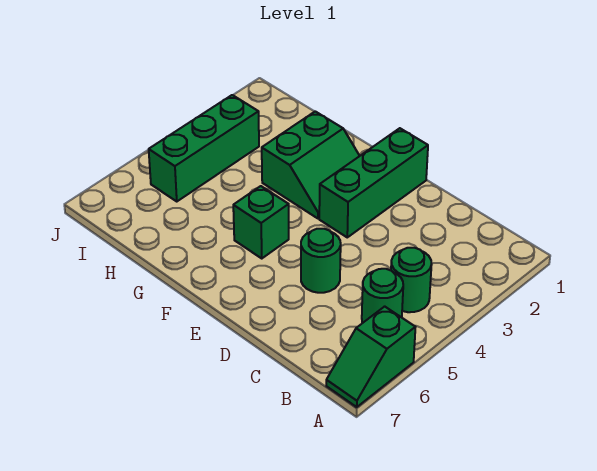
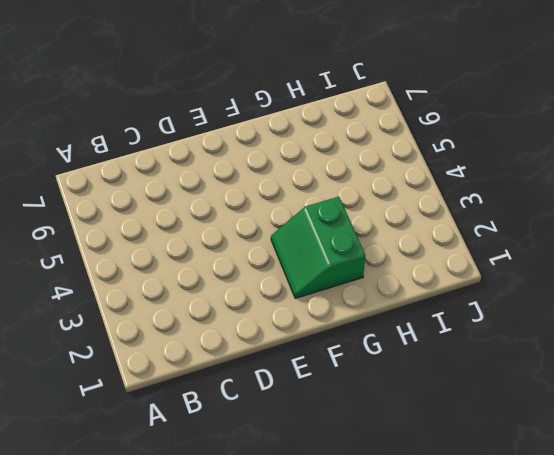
none -> green 1x2 slope [326,306,415,407]
none -> green 1x1 round brick [391,248,432,312]

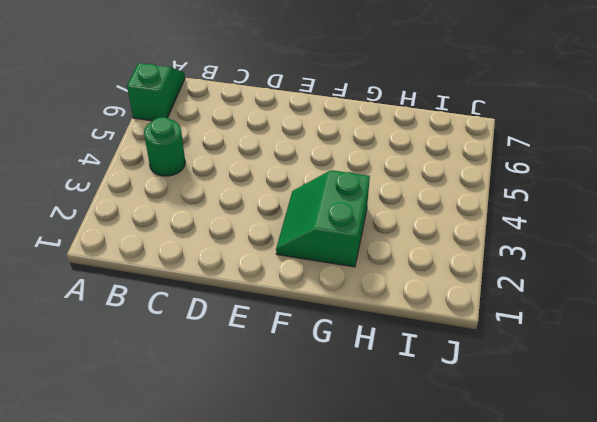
none -> green 1x1 round brick [362,269,403,323]
none -> green 1x1 round brick [301,229,341,293]

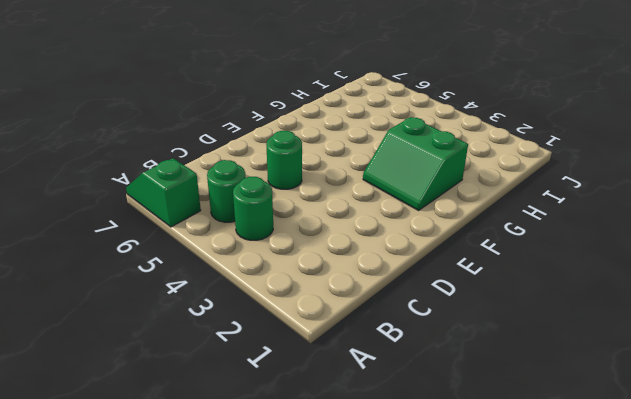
none -> green 1x3 brick [319,128,428,237]
none -> green 1x1 brick [233,186,289,258]

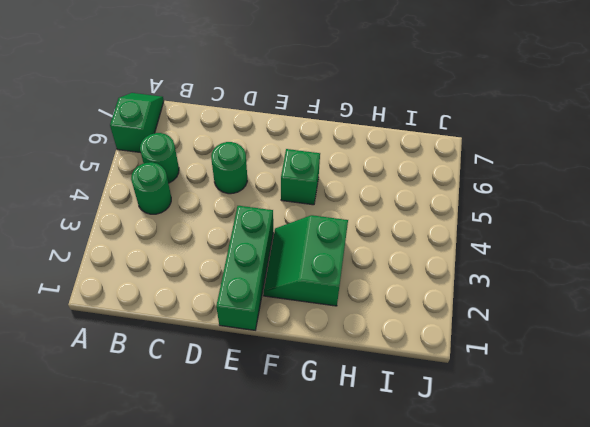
none -> green 1x3 brick [149,95,259,202]

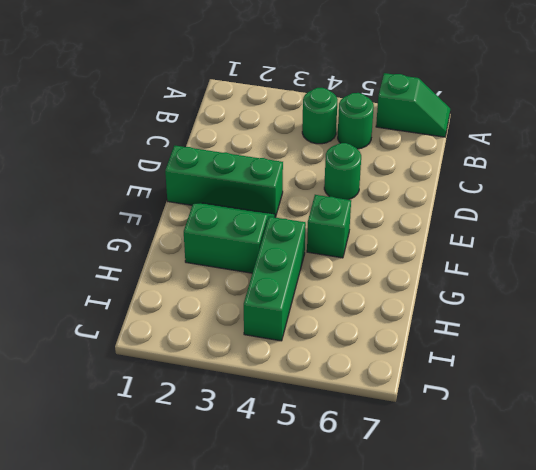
green 1x3 brick [244,217,306,341] -> green 1x3 brick turned to [149,95,259,202]

